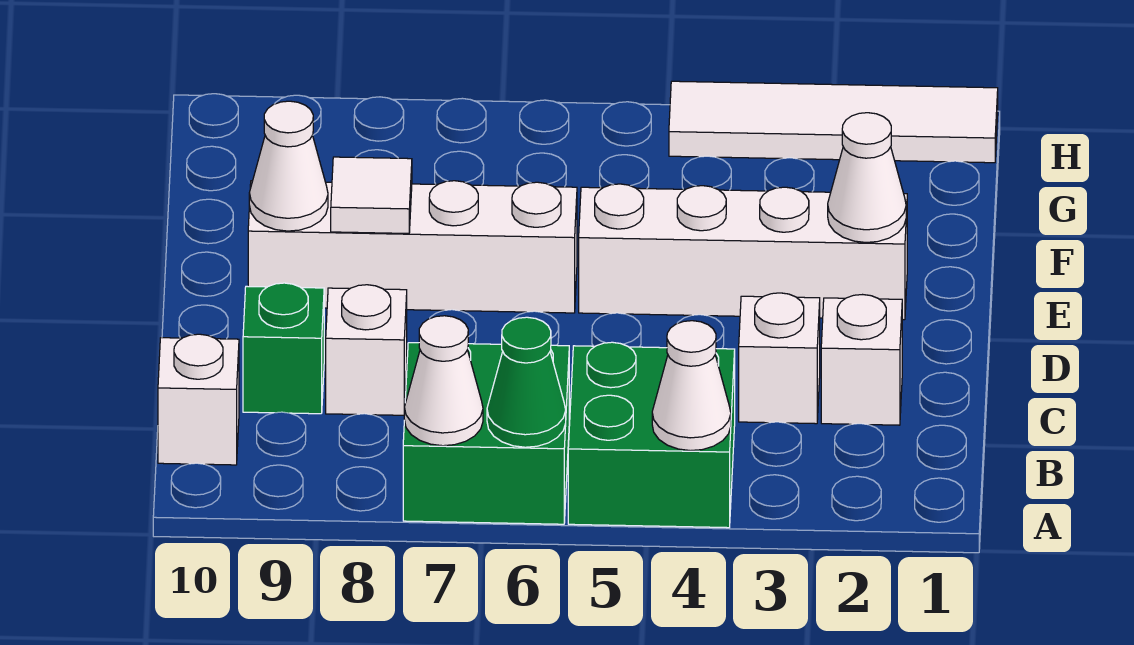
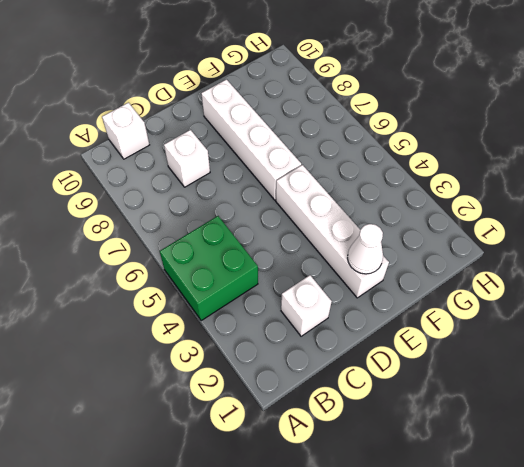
none -> green 2x2 brick [403,343,569,524]
none -> white 1x1 brick [739,293,820,424]
none -> green 1x1 brick [243,283,324,414]

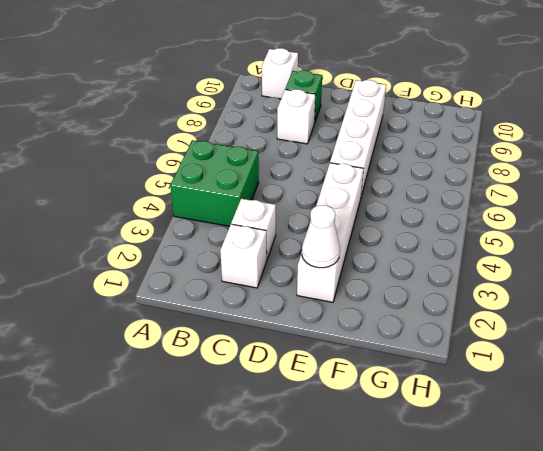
none -> green 2x2 brick [403,343,569,524]
none -> white 1x4 tile [669,81,998,163]
none -> white 1x1 cone [652,321,731,451]

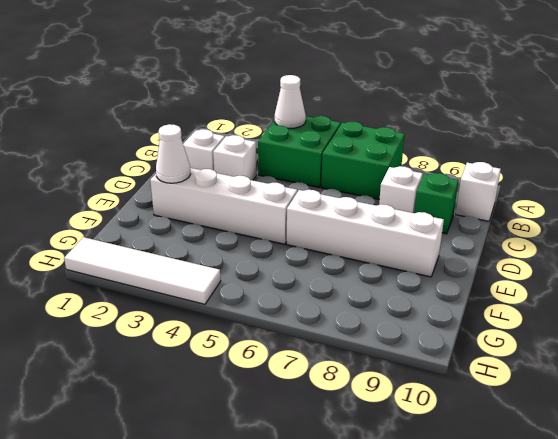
none -> green 1x1 cone [487,317,566,447]
none -> white 1x1 cone [404,316,483,446]
none -> white 1x1 tile [331,157,412,234]

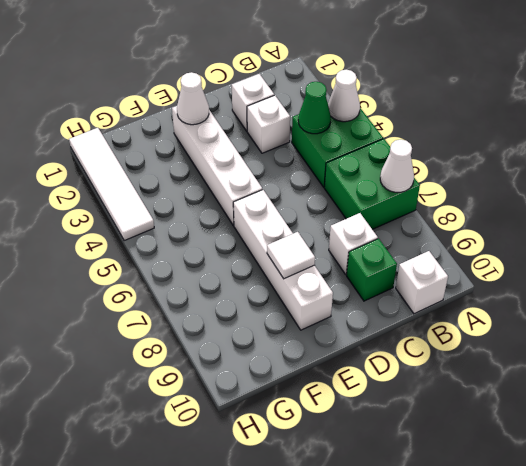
green 1x1 cone [298,82,331,134] -> green 1x1 cone moved to [487,317,566,447]
none -> white 1x1 cone [249,101,328,231]

